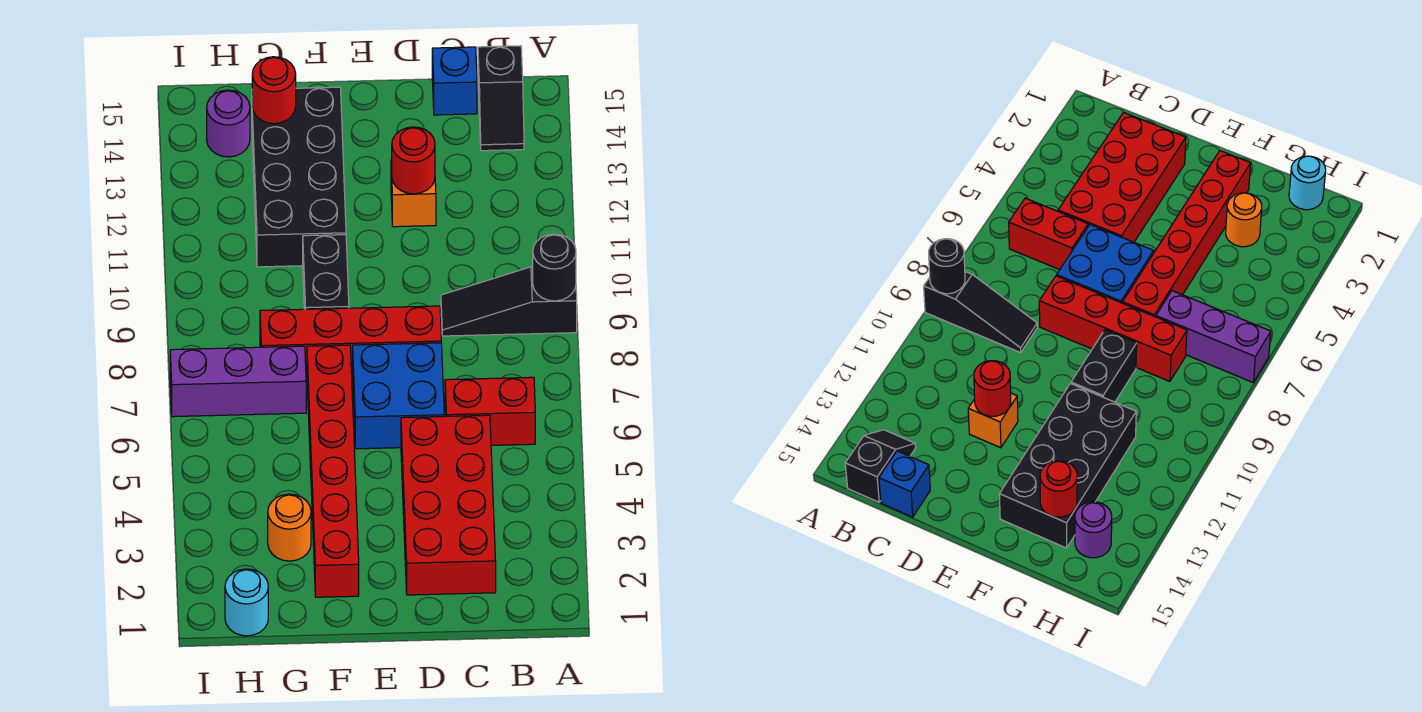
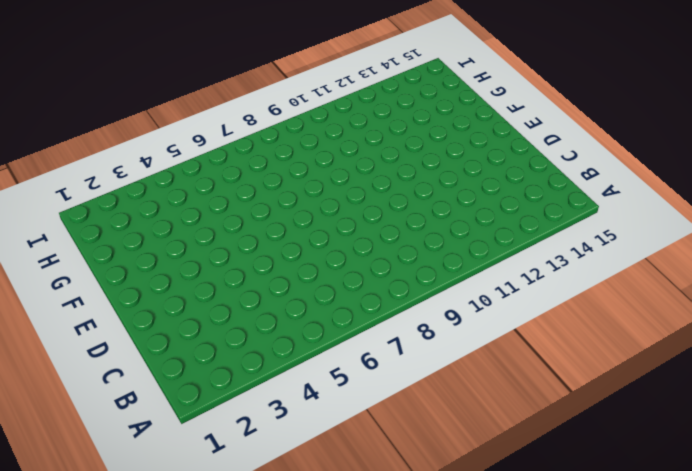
none -> black 1x3 slope [441,267,577,336]
none -> red 1x2 brick [445,377,535,445]
none -> black 1x2 slope [478,46,524,151]

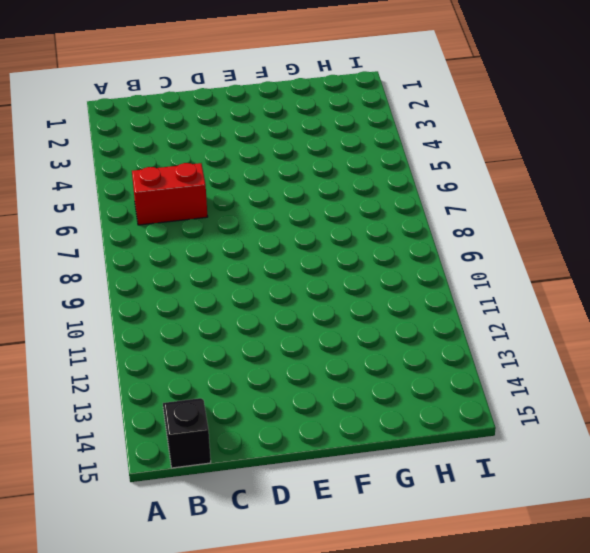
none -> black 1x3 slope [441,267,577,336]
none -> red 2x4 brick [401,415,496,595]
none -> blue 1x1 brick [432,47,477,115]

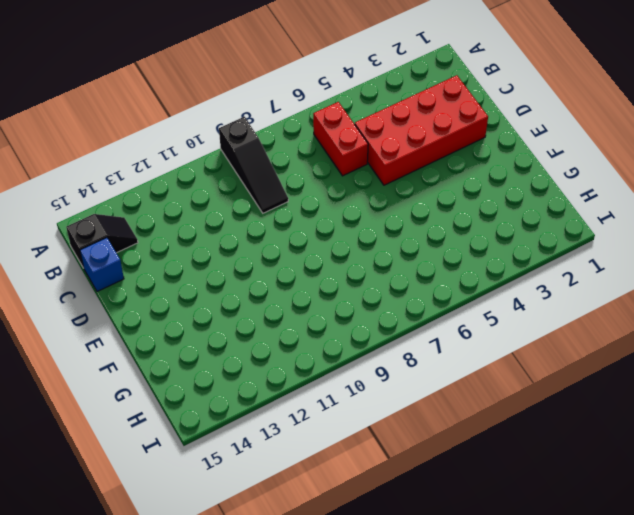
none -> blue 2x2 brick [353,343,444,449]
none -> red 1x4 brick [260,306,441,376]
none -> orange 1x1 brick [391,160,436,227]

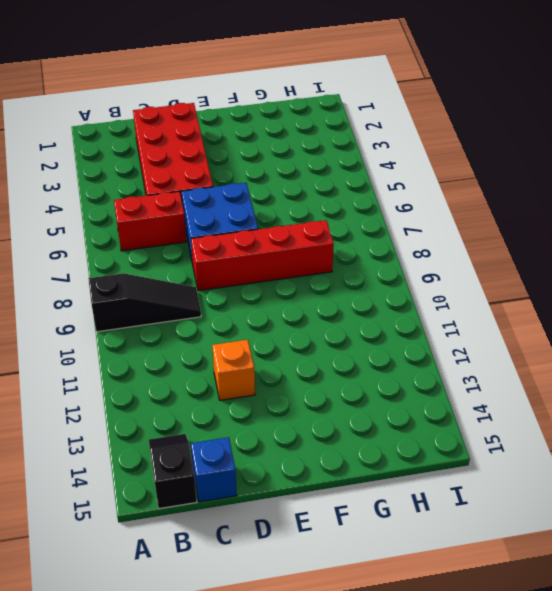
none -> red 1x6 brick [307,345,359,597]
none -> black 1x2 brick [303,235,349,309]
none -> black 2x4 brick [252,87,346,267]

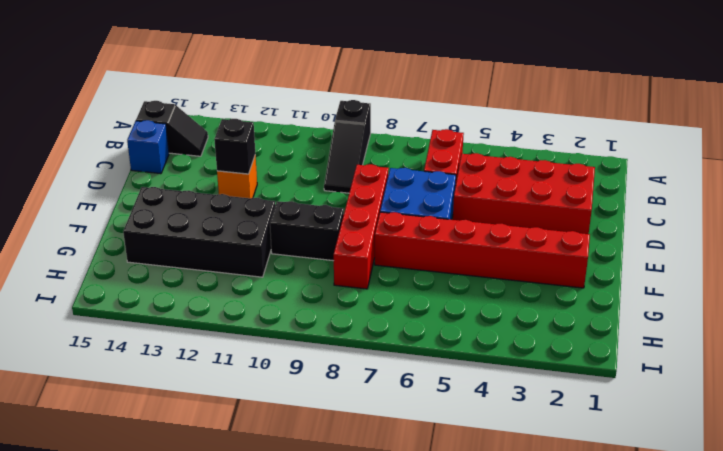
black 1x1 brick [214,119,255,174] -> red 1x1 round brick [392,127,435,194]
none -> orange 1x1 round brick [268,494,311,561]
none -> purple 1x3 brick [170,346,306,417]
none -> cyan 1x1 round brick [225,569,268,636]

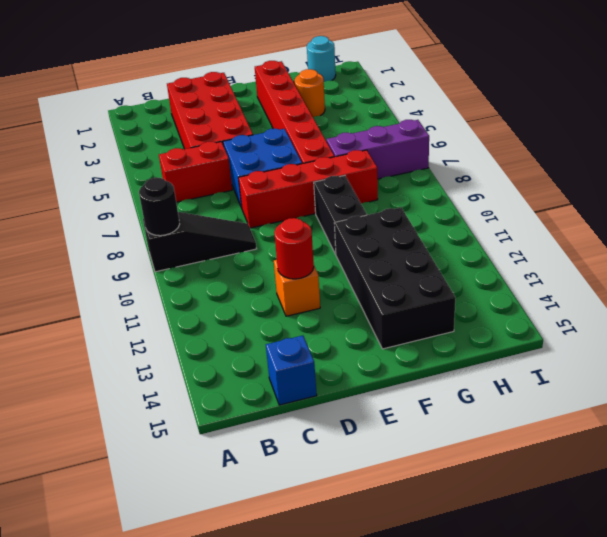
none -> black 1x2 slope [478,46,524,151]
none -> purple 1x1 round brick [207,90,250,157]
none -> red 1x1 round brick [252,57,296,124]

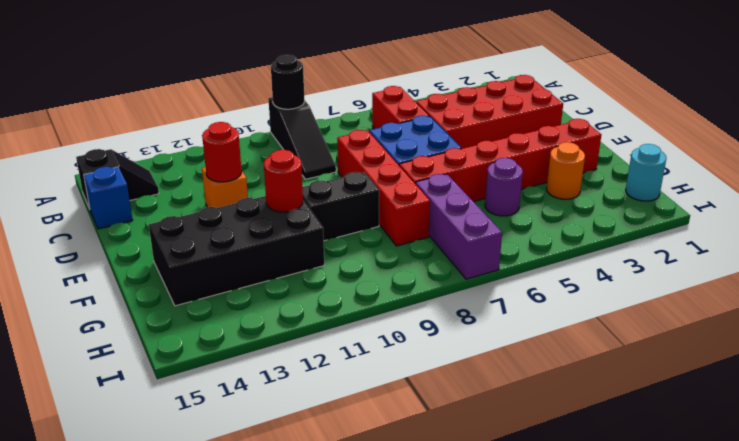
red 1x1 round brick [264,150,303,212] -> red 1x1 round brick moved to [252,57,296,124]
purple 1x1 round brick [485,158,523,216] -> purple 1x1 round brick moved to [207,90,250,157]

